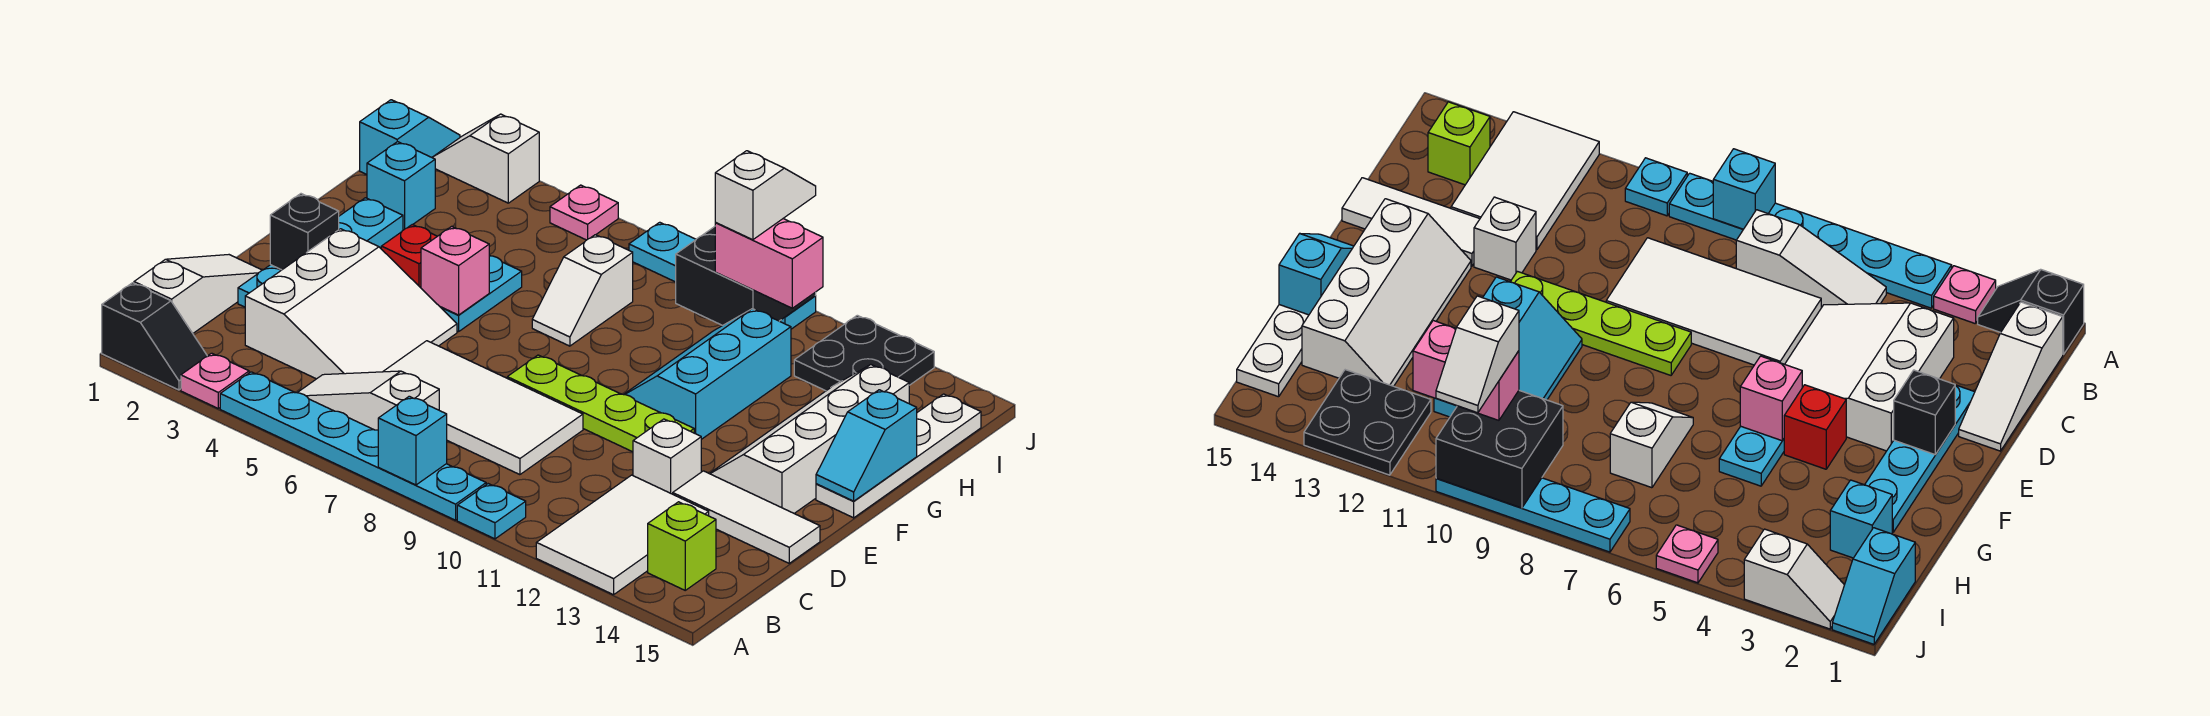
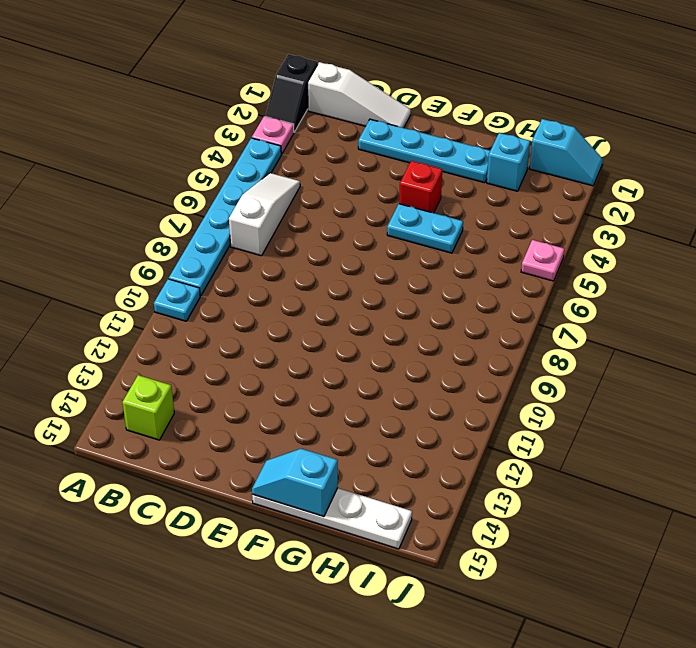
none -> white 2x3 tile [536,475,709,595]
none -> white 3x3 slope [245,229,457,379]
none -> white 2x4 tile [383,341,583,475]
none -> white 1x1 brick [633,419,701,494]

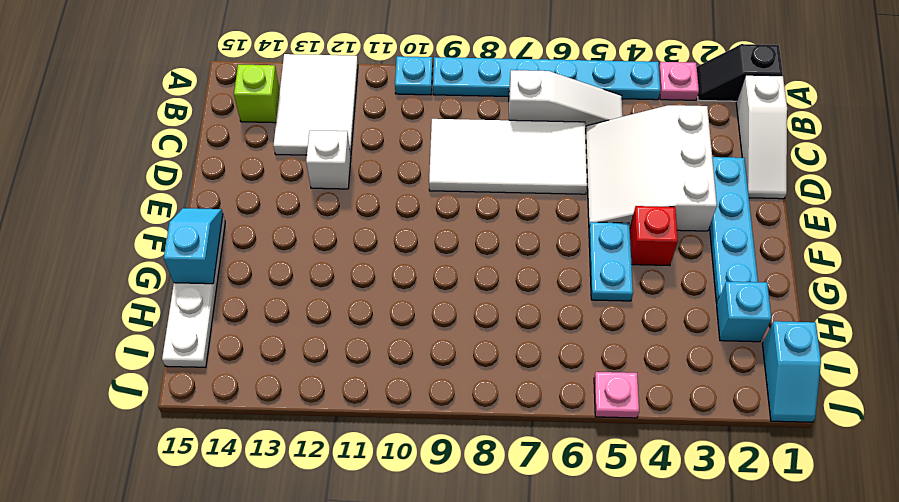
none -> white 1x3 tile [673,471,820,563]
none -> lime 1x4 plate [507,355,694,452]
none -> white 2x4 slope [710,365,909,513]
none -> cyan 2x3 slope [624,309,791,439]

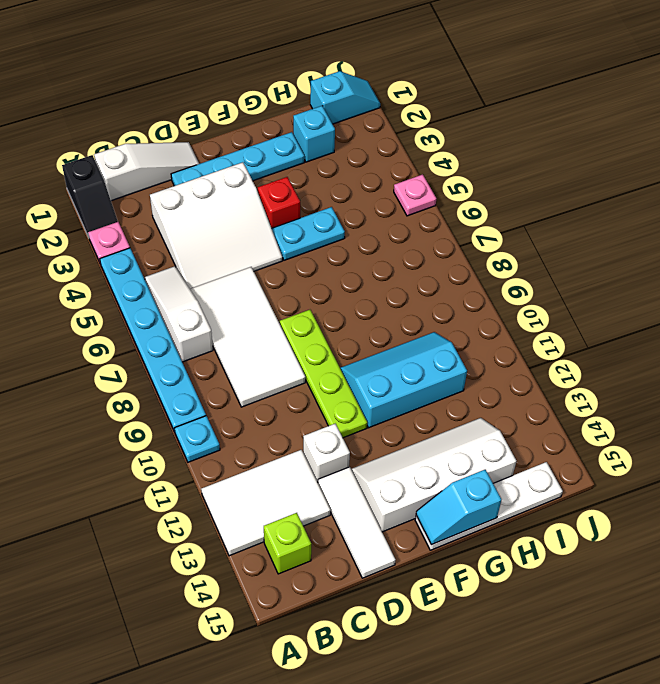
none -> white 1x2 slope [532,235,633,346]
none -> black 2x2 plate [794,315,934,391]
none -> white 1x2 slope [432,114,539,203]
none -> cyan 1x4 plate [629,222,816,329]

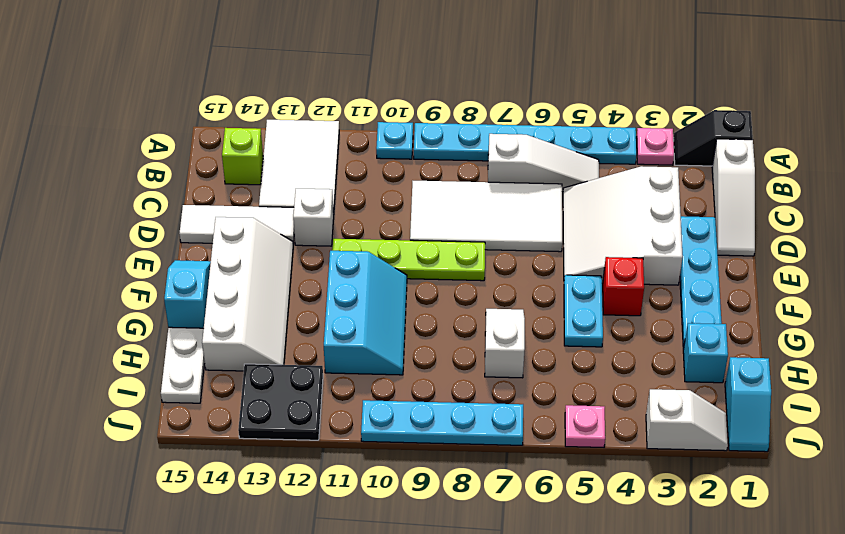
none -> cyan 1x1 brick [378,396,447,485]
none -> black 1x1 brick [270,194,339,270]
none -> pink 1x1 brick [421,226,489,315]
none -> black 2x2 brick [676,227,816,326]

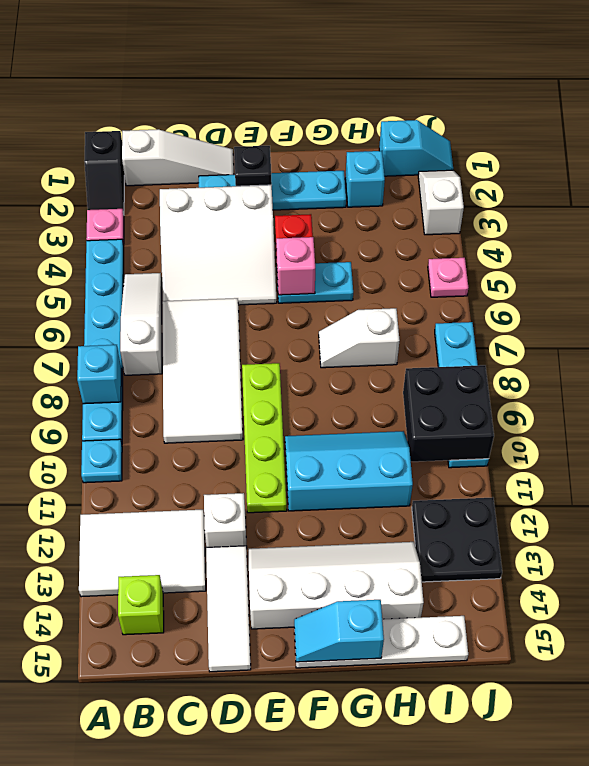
none -> pink 1x2 brick [715,219,823,308]
none -> white 1x2 slope [715,151,816,240]

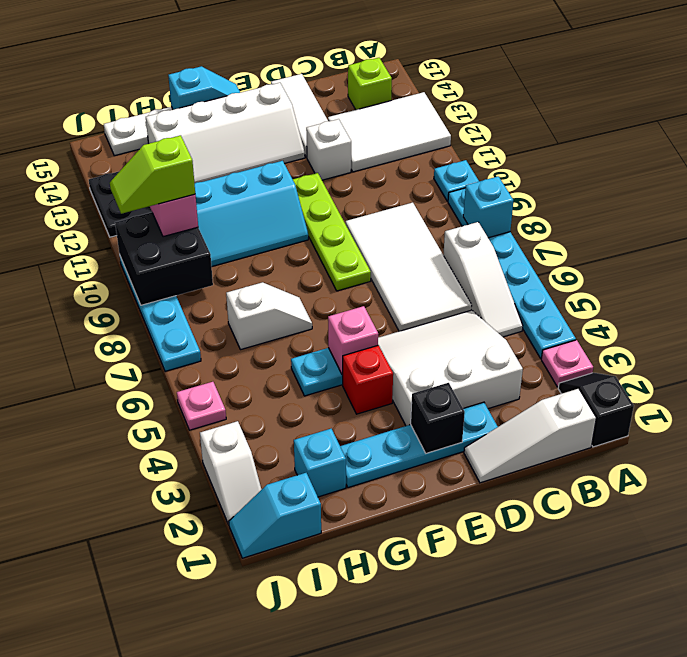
lime 1x2 slope [110,135,195,214] -> white 1x2 slope [715,151,816,240]

